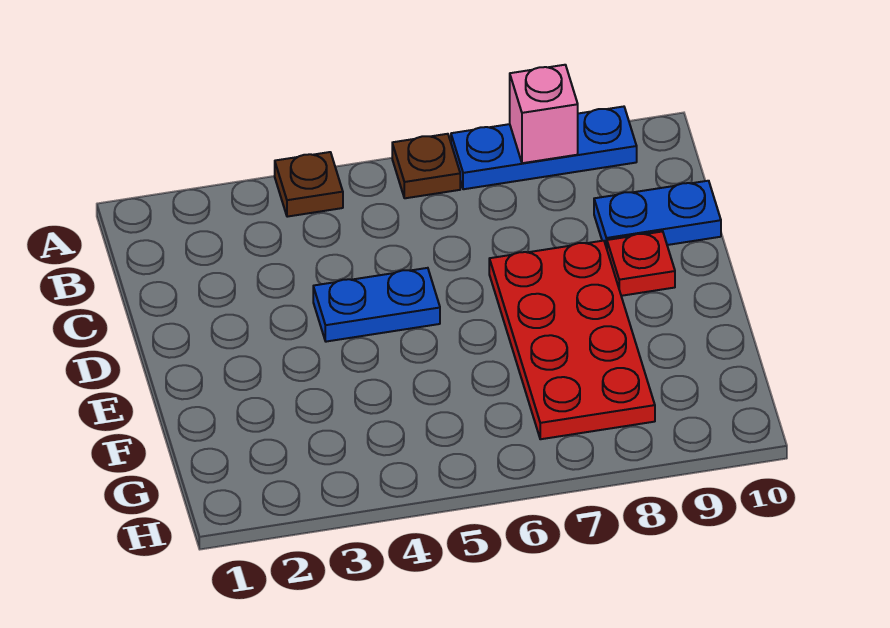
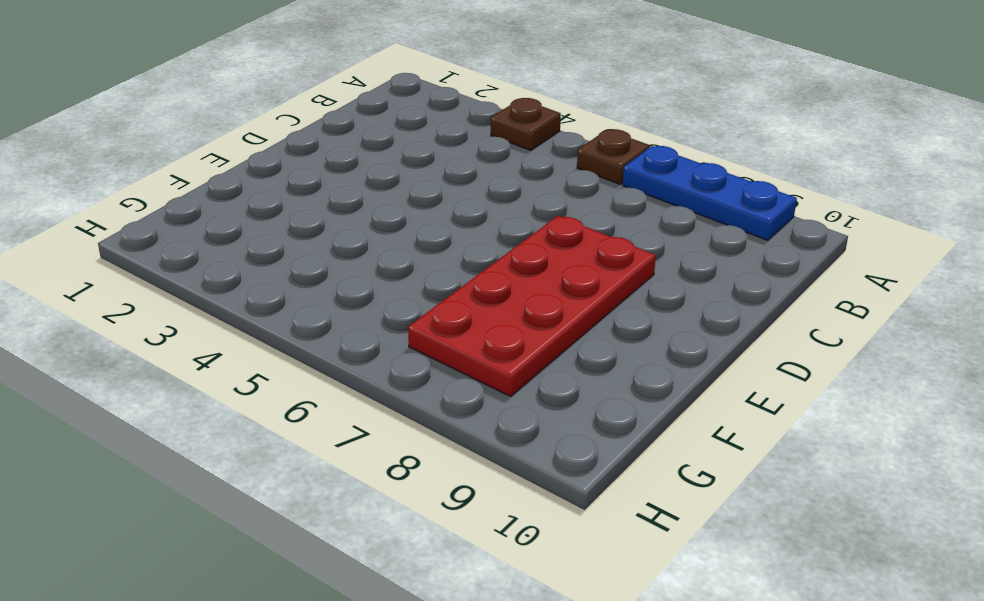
none -> blue 1x2 plate [594,181,721,248]
none -> blue 1x2 plate [313,268,440,342]

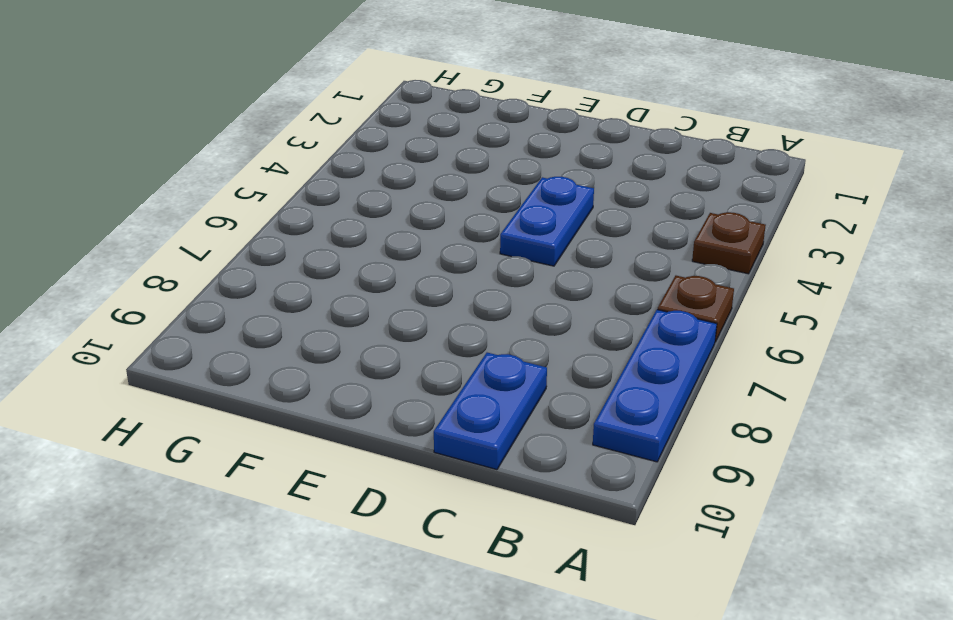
none -> red 2x4 plate [489,241,655,439]
none -> red 1x1 plate [607,231,675,296]

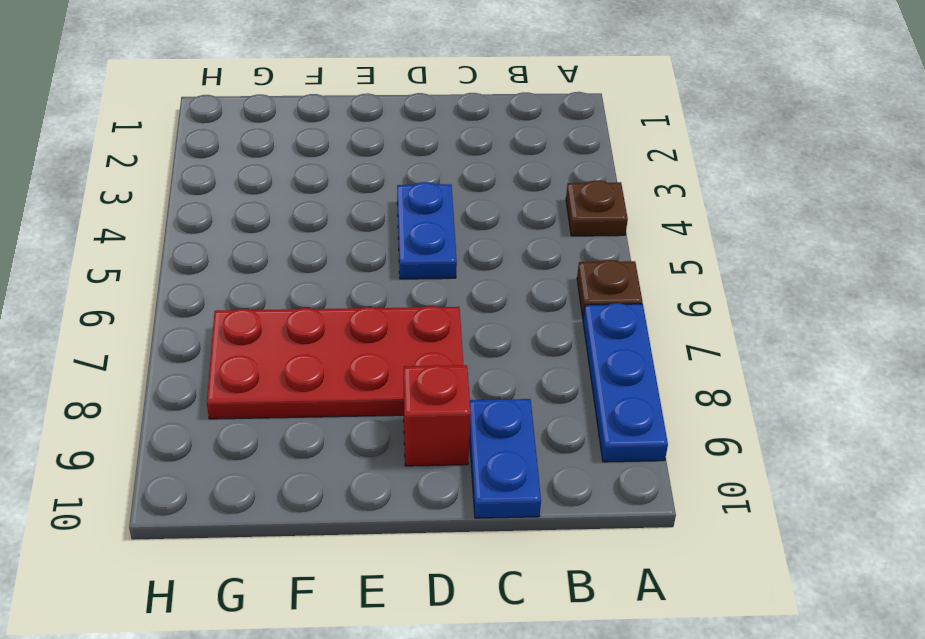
red 1x1 brick [404,365,471,466] -> red 1x1 plate [607,231,675,296]
none -> pink 1x1 brick [510,65,578,163]

